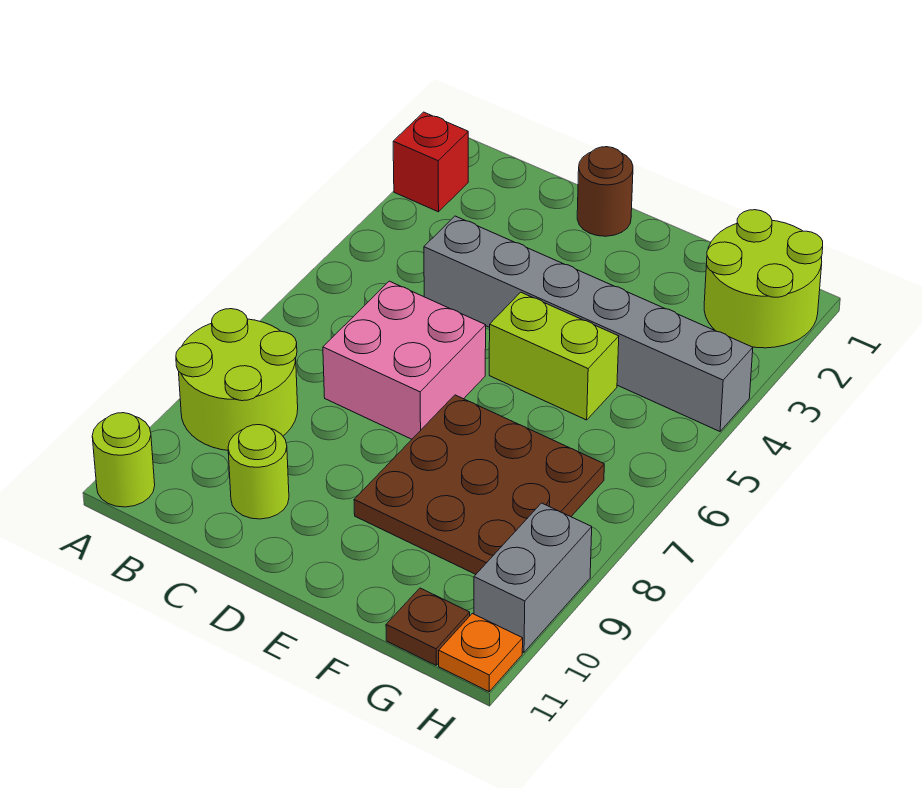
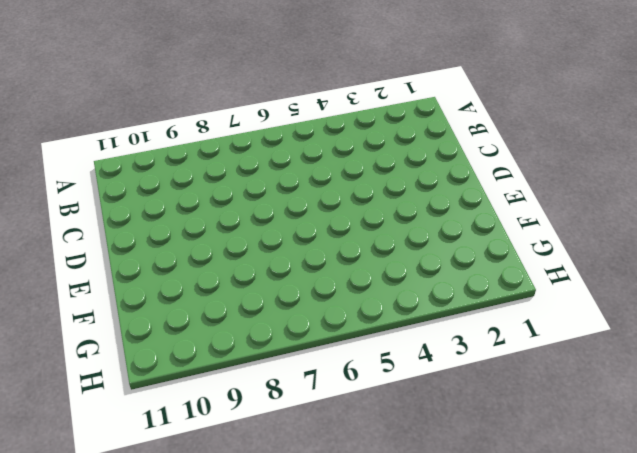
none -> red 1x1 brick [393,112,468,212]
none -> lime 2x2 round brick [176,309,298,450]
none -> lime 1x1 round brick [92,413,155,507]

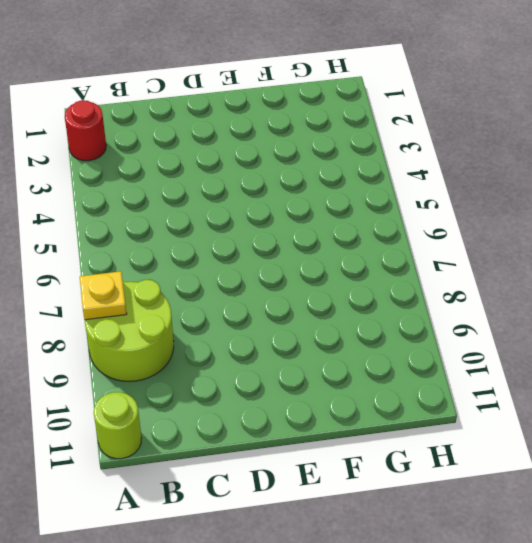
red 1x1 round brick [65,100,106,161] -> red 1x1 brick [393,112,468,212]
yellow 1x1 plate [80,271,127,320] -> none
none -> grey 1x6 brick [424,216,753,431]
none -> pink 2x2 brick [323,281,486,439]
none -> lime 1x1 round brick [228,425,289,519]

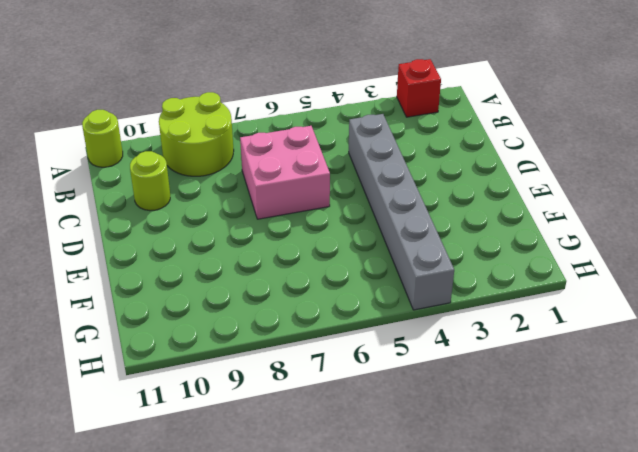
none -> brown 1x1 round brick [577,147,633,236]
none -> lime 1x2 brick [489,292,619,420]
none -> brown 3x3 plate [354,395,604,574]

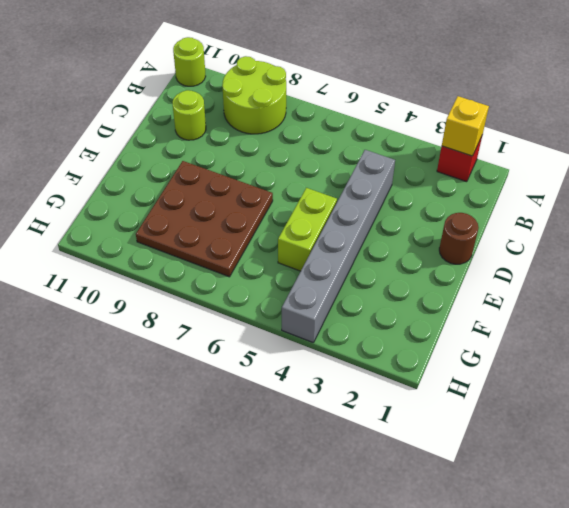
yellow 1x1 brick [442,96,489,156] -> none
none -> pink 2x2 brick [323,281,486,439]
none -> lime 2x2 round brick [704,210,823,348]
none -> brown 1x1 plate [386,588,470,665]

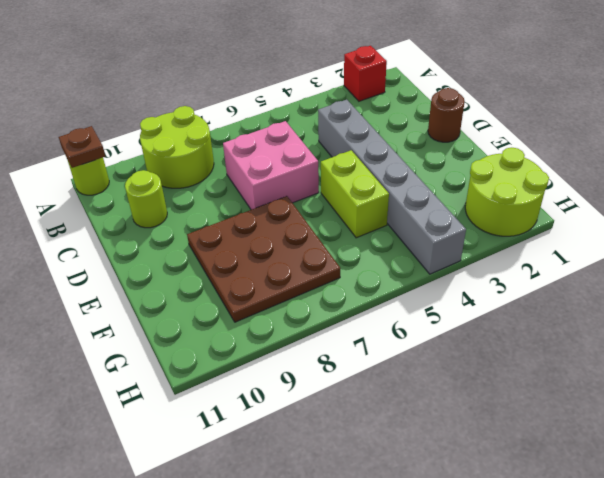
brown 1x1 plate [59,126,105,168] -> brown 1x1 plate moved to [386,588,470,665]
none -> grey 1x2 brick [474,503,592,652]
none -> orange 1x1 plate [439,613,523,691]

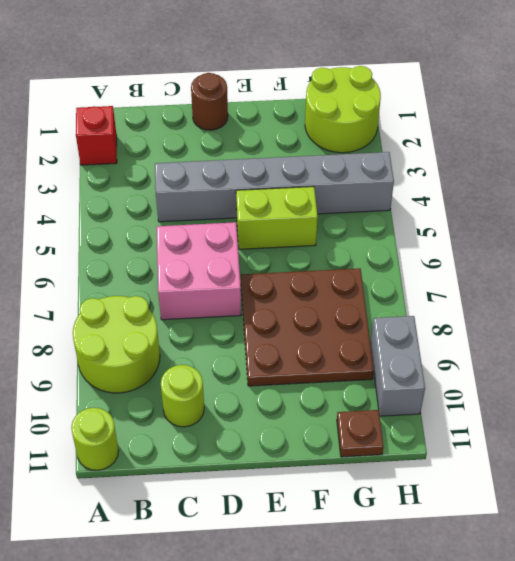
none -> orange 1x1 plate [439,613,523,691]

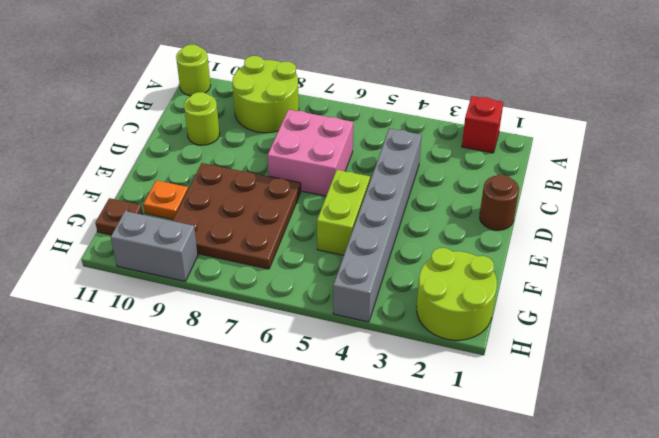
orange 1x1 plate [143,180,188,219] -> orange 1x1 plate moved to [439,613,523,691]

